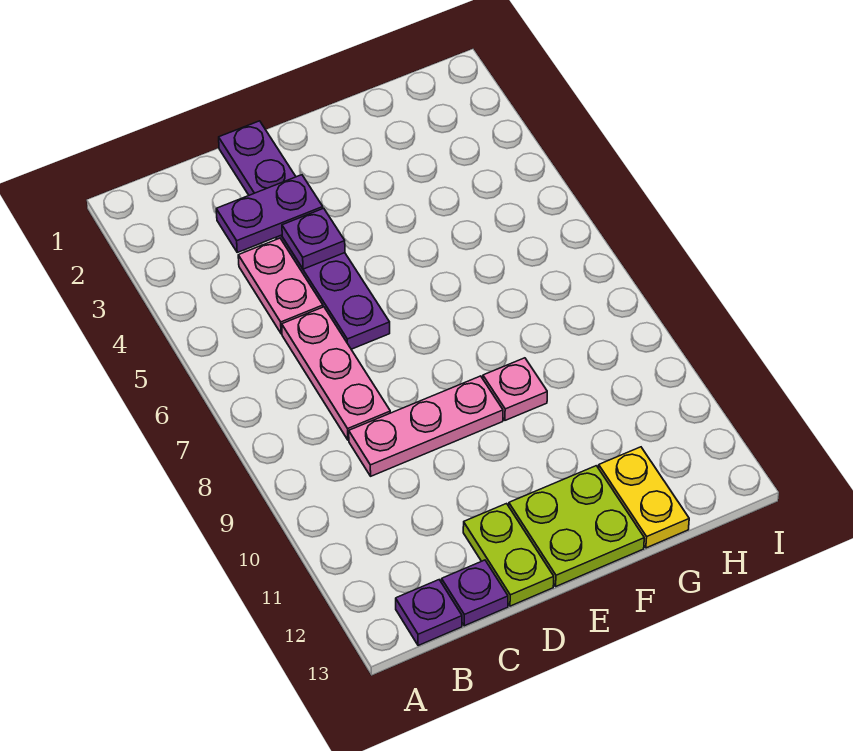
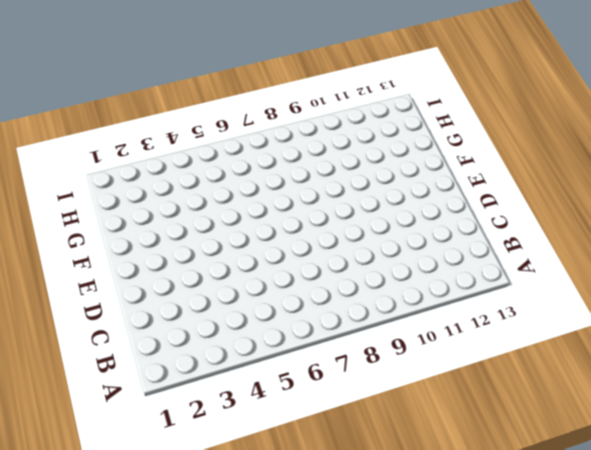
none -> purple 1x1 plate [396,580,462,646]
none -> pink 1x2 plate [238,238,323,334]
none -> pink 1x3 plate [282,307,390,440]

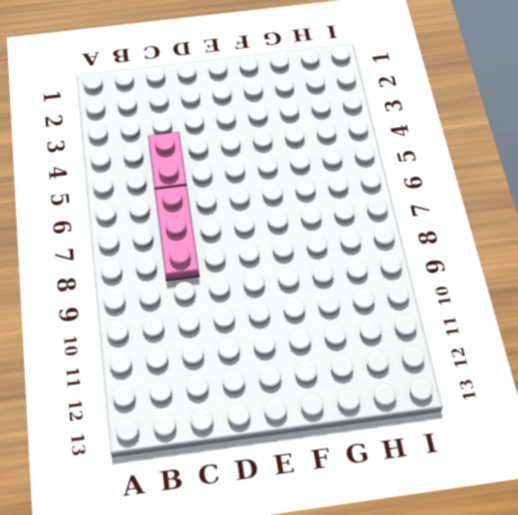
none -> purple 1x1 plate [396,580,462,646]
none -> pink 1x3 plate [349,376,503,476]
none -> purple 1x1 plate [442,560,508,626]

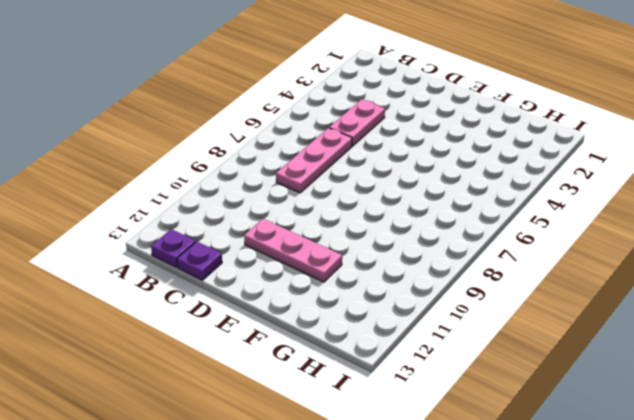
pink 1x3 plate [244,219,342,282] -> pink 1x3 plate moved to [349,376,503,476]
none -> purple 1x6 plate [219,121,390,349]
none -> lime 1x2 plate [463,504,554,606]
none -> lime 2x2 plate [509,466,644,586]

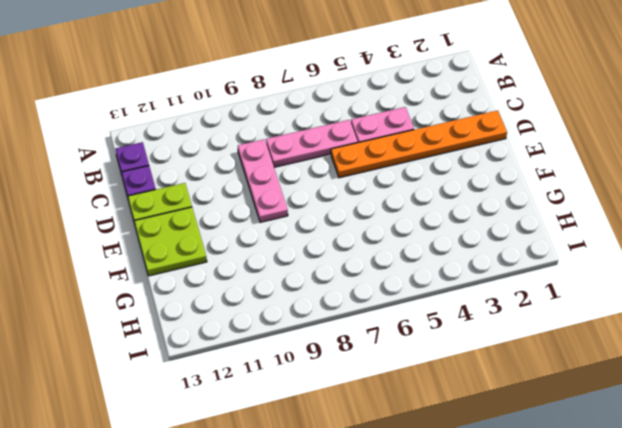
orange 1x6 plate [331,110,507,178] -> purple 1x6 plate [219,121,390,349]
none -> pink 1x1 plate [483,358,547,420]
none -> yellow 1x2 plate [599,447,689,548]
none -> purple 1x2 plate [216,175,323,252]

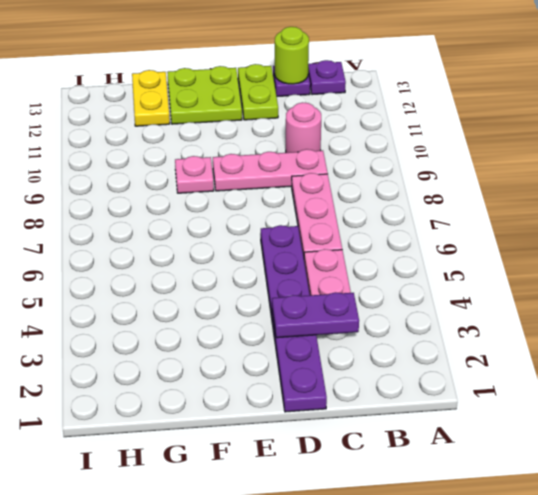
pink 1x1 round brick [286,102,321,153] -> none
lime 1x1 round brick [275,27,309,84] -> none
none -> purple 1x1 plate [282,208,345,269]

